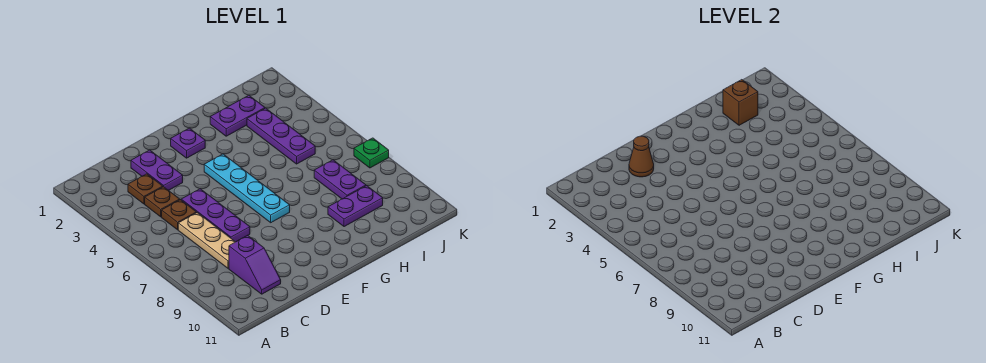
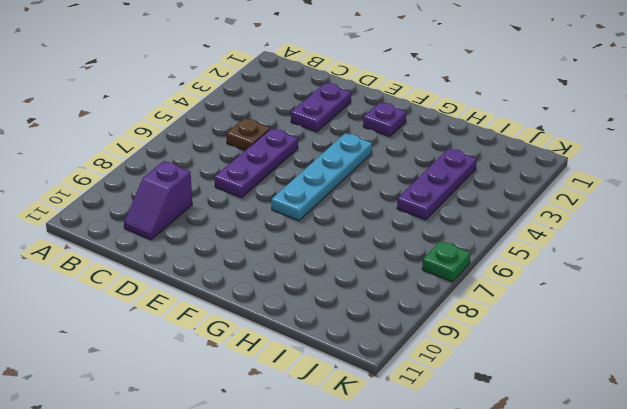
none -> brown 1x1 plate [128,174,163,204]
none -> brown 1x1 plate [145,187,180,217]
none -> tan 1x3 plate [178,213,235,268]

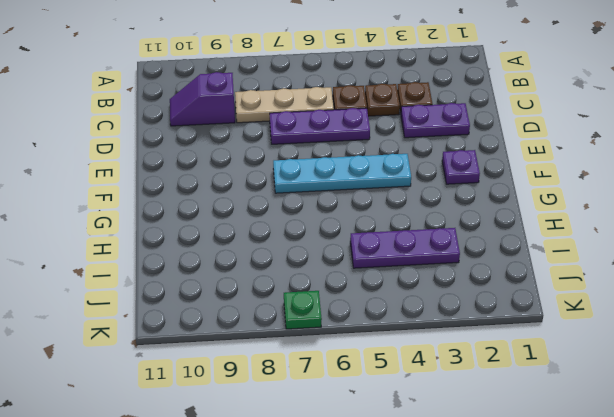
none -> purple 1x2 plate [210,95,265,136]
none -> purple 1x2 plate [328,186,383,227]
none -> purple 1x2 plate [314,160,366,199]

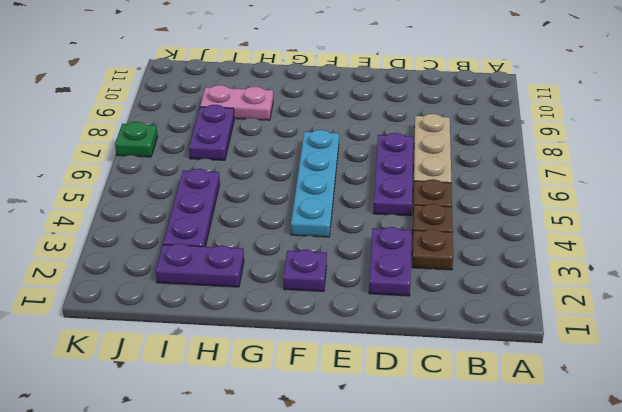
pink 1x2 plate [200,85,273,120] -> purple 1x2 plate [328,186,383,227]
none -> purple 1x2 slope [229,236,281,294]
none -> brown 1x1 cone [629,136,654,177]
none -> brown 1x1 brick [723,80,758,125]

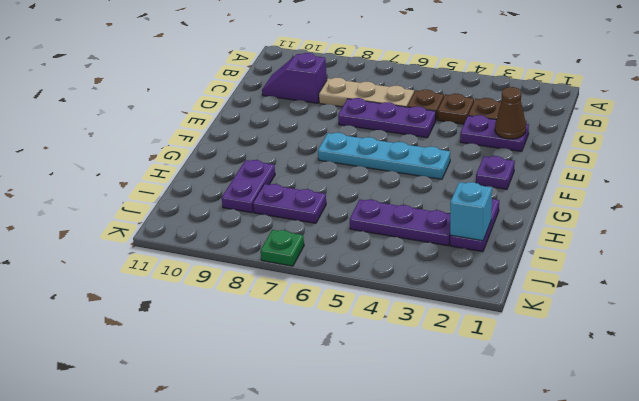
cyan 1x1 brick [450,182,492,241] -> brown 1x1 brick [723,80,758,125]

